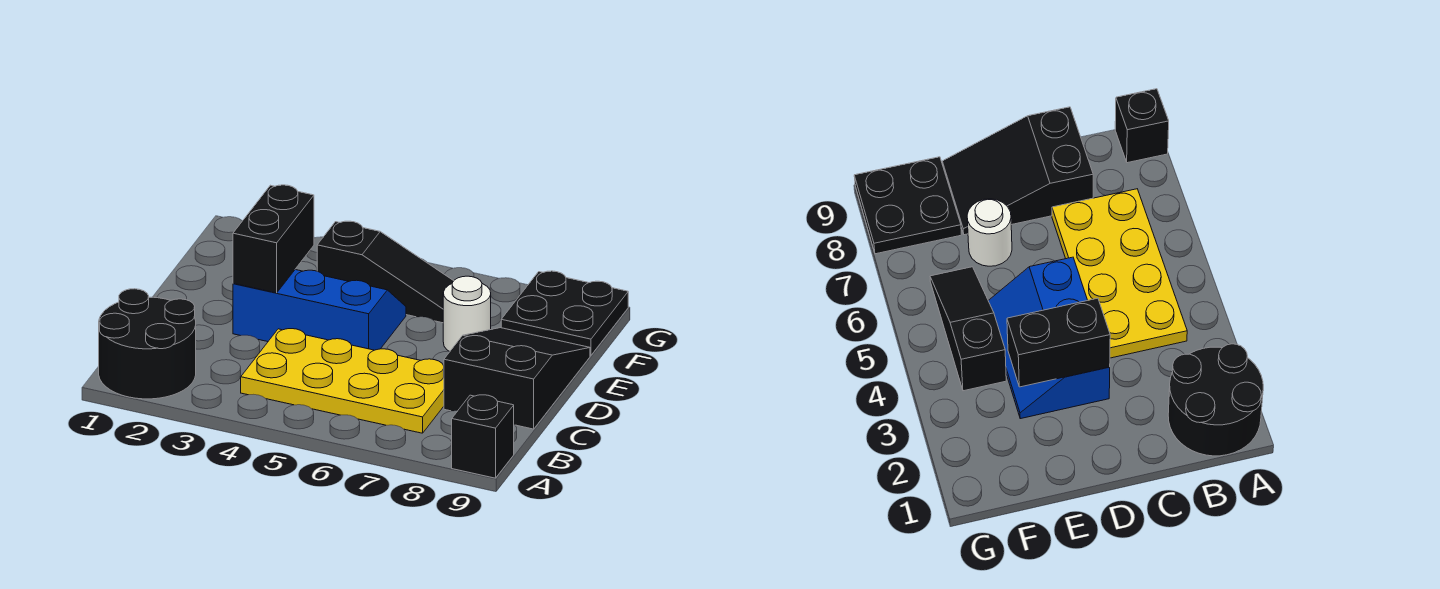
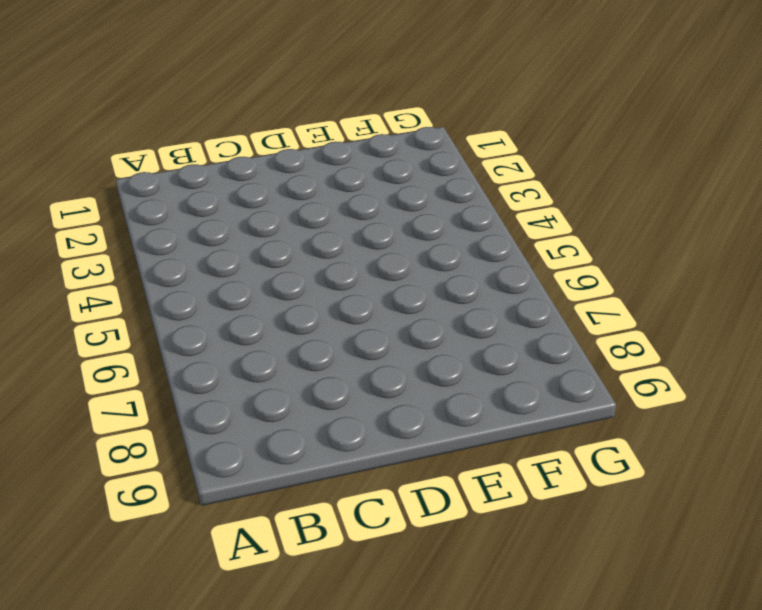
none -> black 2x2 round brick [99,289,196,399]
none -> black 1x1 brick [452,395,514,478]

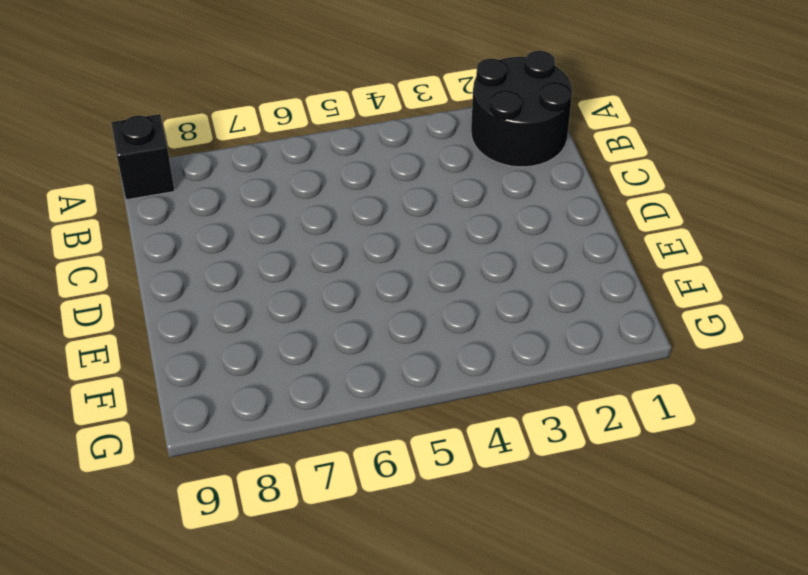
none -> yellow 2x4 plate [241,329,444,433]
none -> black 2x3 slope [444,328,590,429]

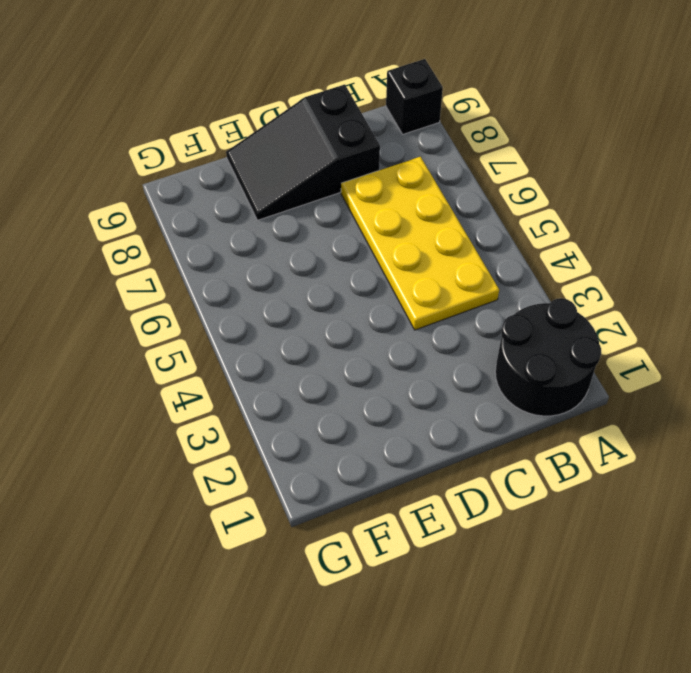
none -> blue 2x3 slope [233,270,406,350]
none -> white 1x1 round brick [443,276,491,352]

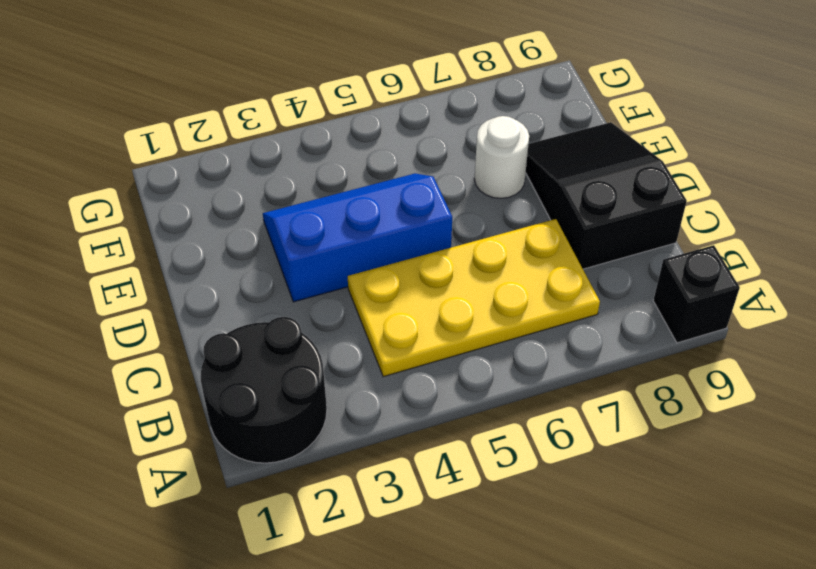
none -> black 1x3 slope [317,221,453,323]
none -> black 2x2 plate [501,271,628,355]

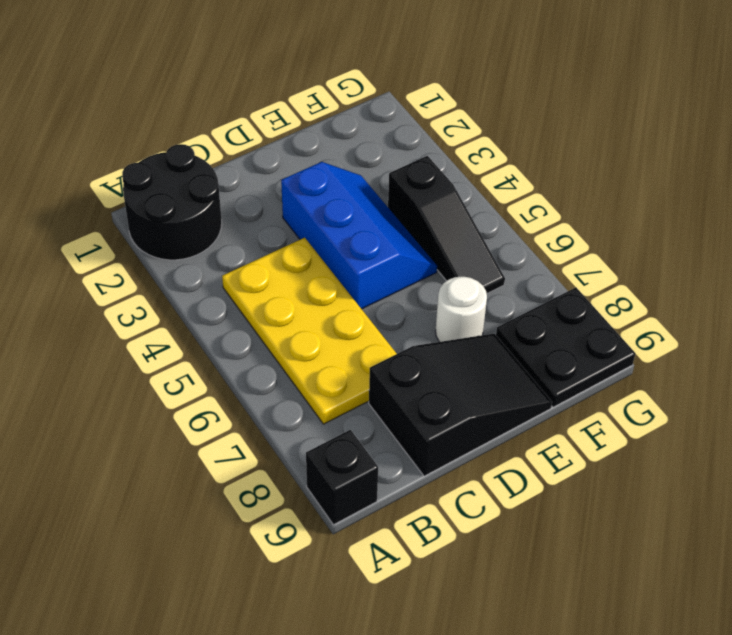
none -> black 1x2 brick [233,185,314,293]

